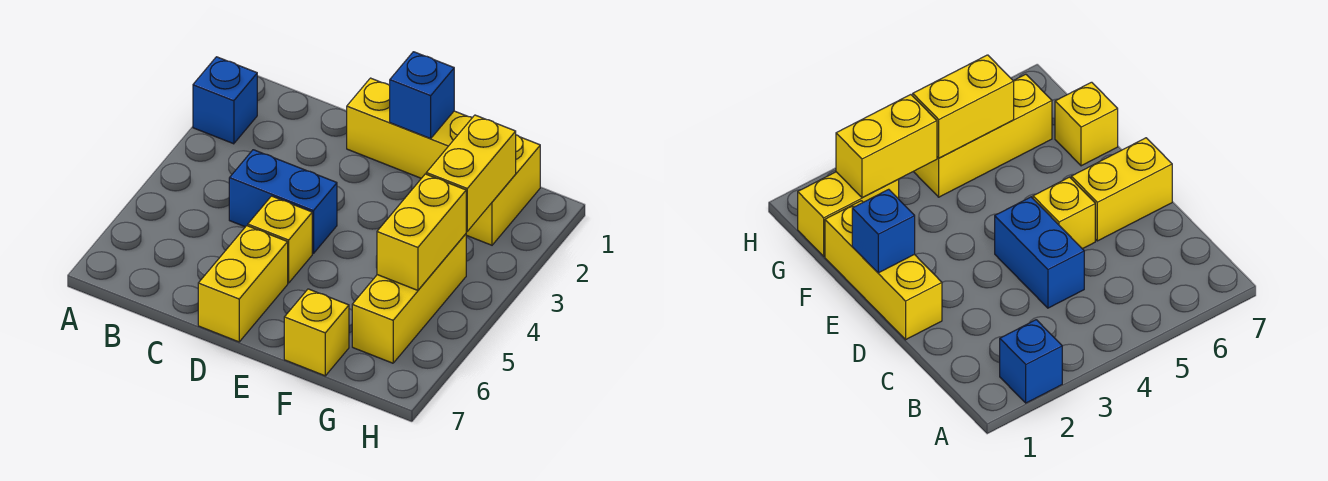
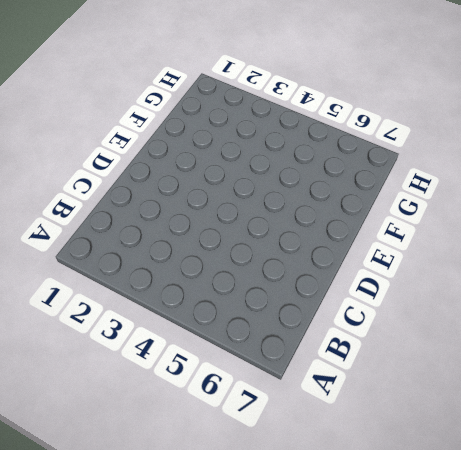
none -> blue 1x1 brick [193,57,257,144]
none -> blue 1x2 brick [229,150,337,254]

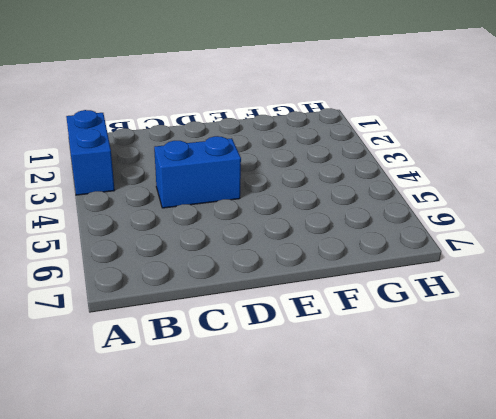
blue 1x2 brick [66,110,115,195] -> blue 1x1 brick [193,57,257,144]
none -> yellow 1x3 brick [347,78,472,178]
none -> yellow 1x1 brick [248,196,312,283]

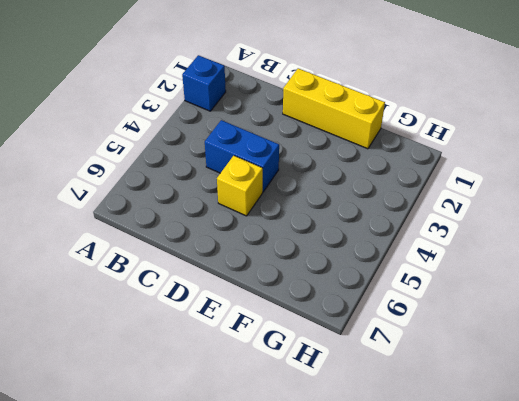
none -> yellow 1x2 brick [198,226,288,342]
none -> yellow 1x1 brick [284,289,349,376]

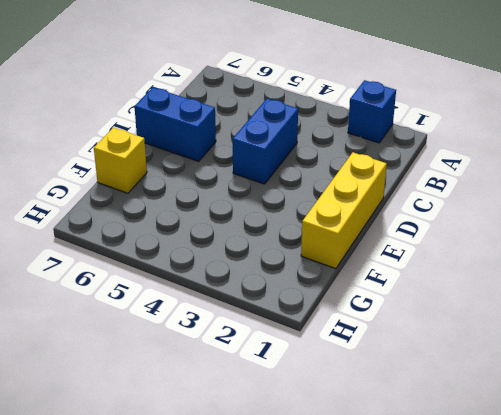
blue 1x2 brick [134,88,216,161] -> yellow 1x2 brick [198,226,288,342]
none -> yellow 1x1 brick [248,196,312,283]
none -> yellow 1x2 brick [466,135,540,245]

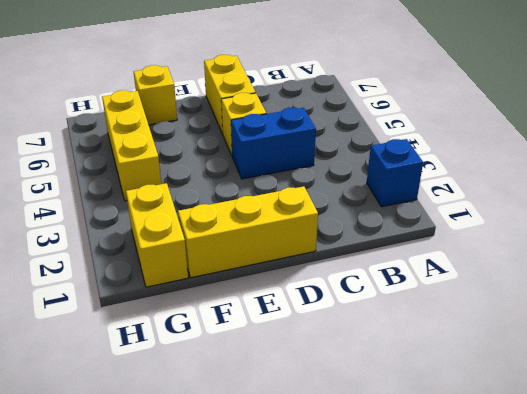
none -> blue 1x1 brick [390,52,454,138]
none -> yellow 1x2 brick [426,115,516,231]

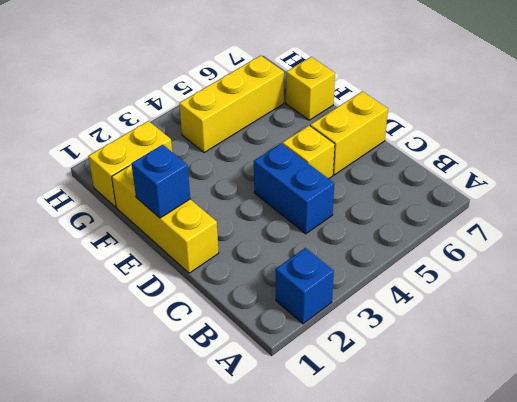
none -> yellow 1x2 brick [426,115,516,231]
none -> yellow 1x2 brick [377,174,466,290]

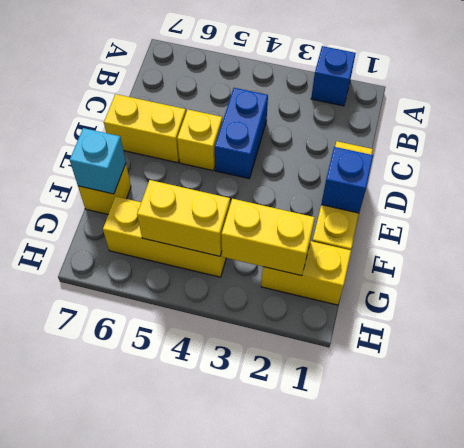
cyan 1x1 brick [70,128,126,194] -> none

